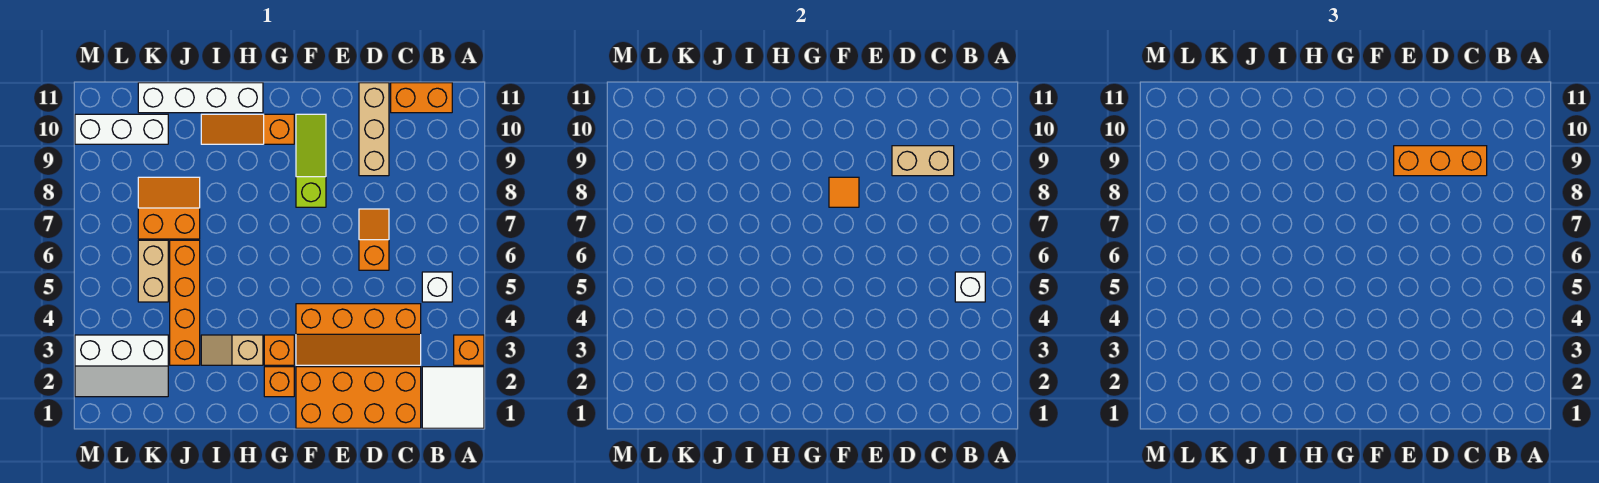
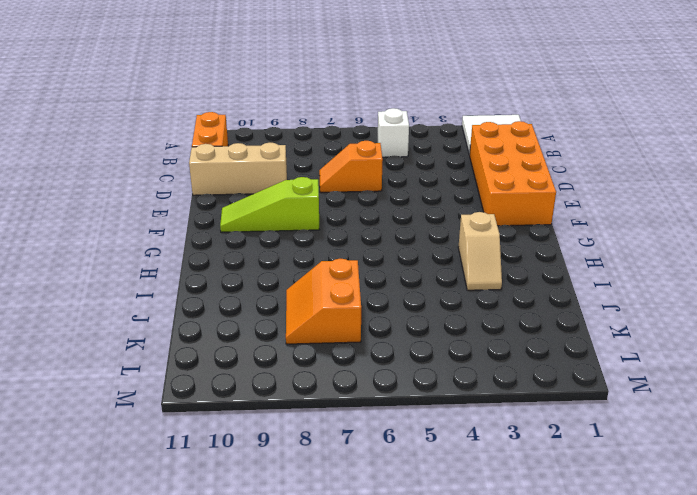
none -> orange 1x1 brick [454,335,484,365]
none -> orange 2x4 slope [296,304,421,365]
none -> orange 1x1 brick [264,367,294,397]

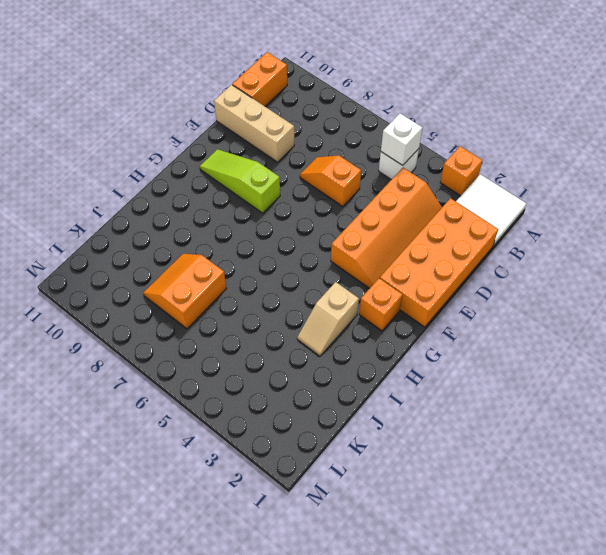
none -> orange 1x1 brick [264,335,294,365]
none -> orange 1x3 slope [201,114,294,144]
none -> white 1x4 brick [138,83,263,113]

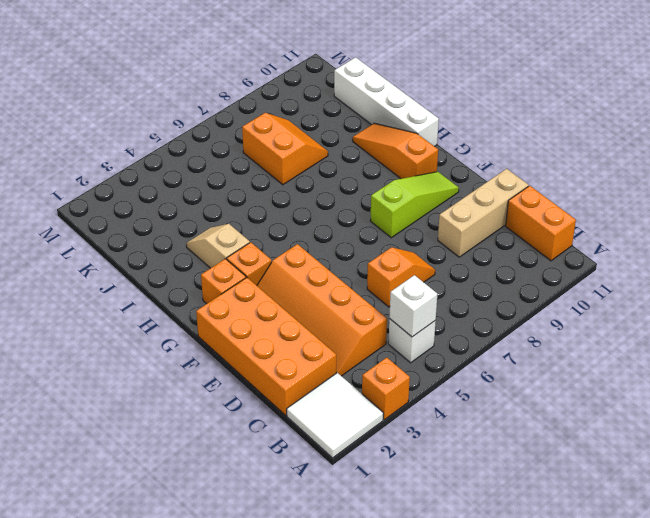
none -> orange 1x4 brick [170,240,200,365]
none -> white 2x3 slope [75,335,168,397]
none -> tan 1x2 brick [138,240,168,302]

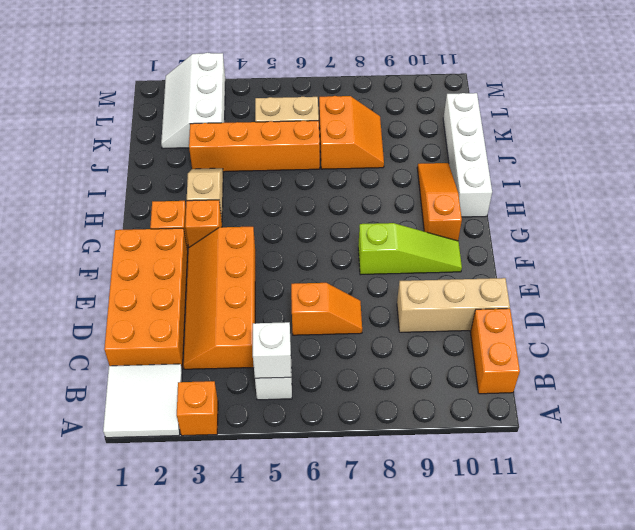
none -> white 1x3 brick [75,114,168,144]
none -> tan 1x2 brick [892,146,954,176]
none -> orange 1x1 tile [829,177,859,207]

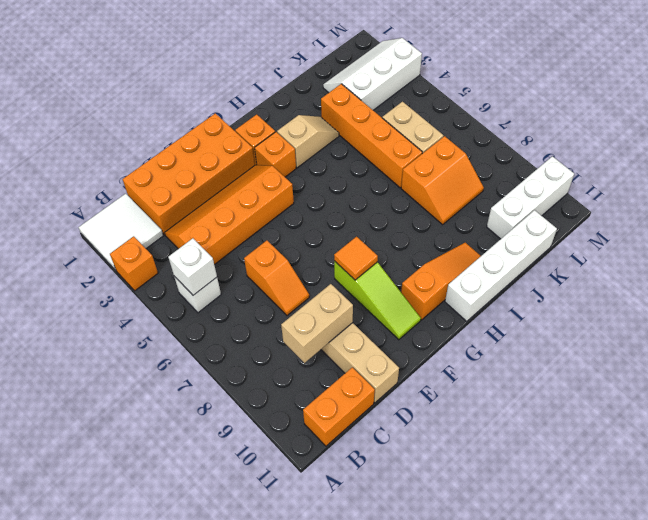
none -> orange 1x3 brick [1394,146,1487,176]

